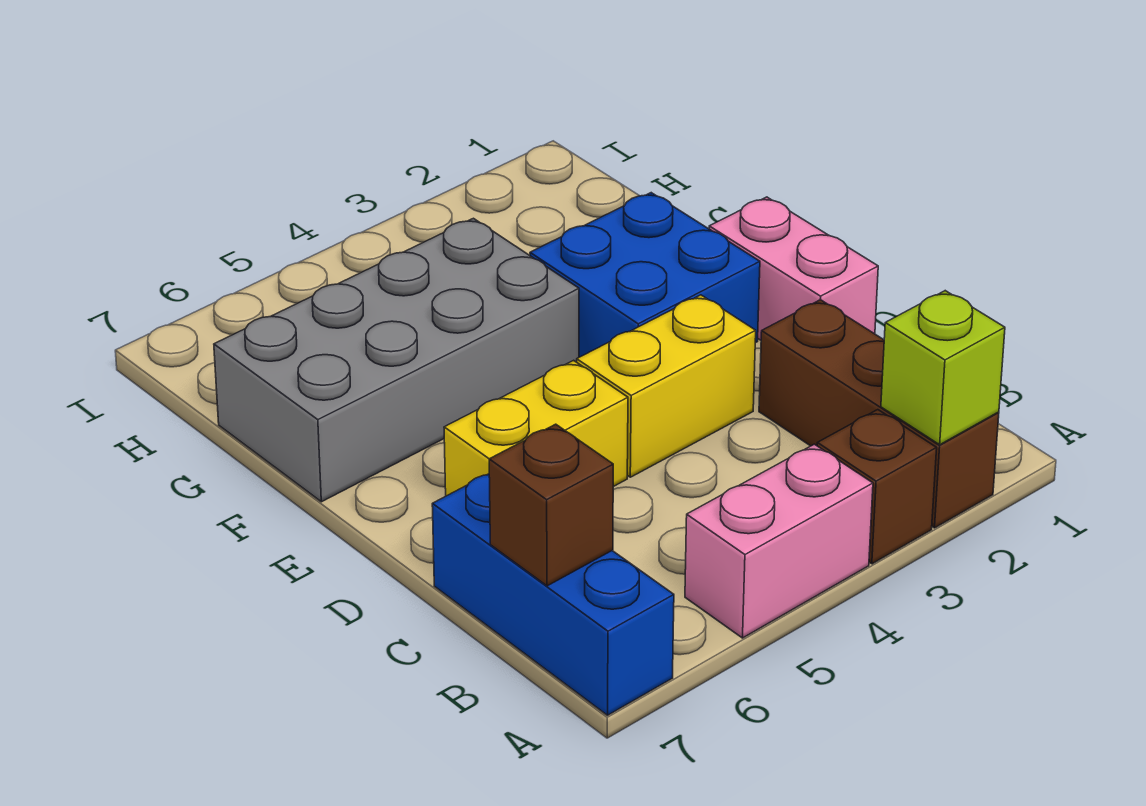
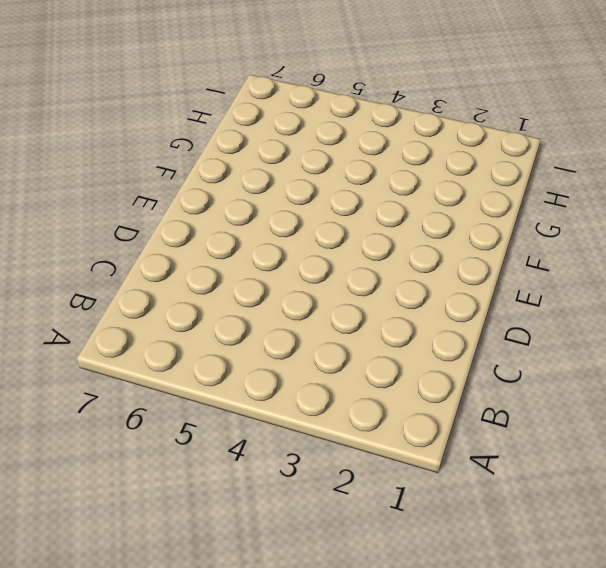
none -> brown 1x3 brick [759,300,999,528]
none -> brown 1x1 brick [817,410,937,564]

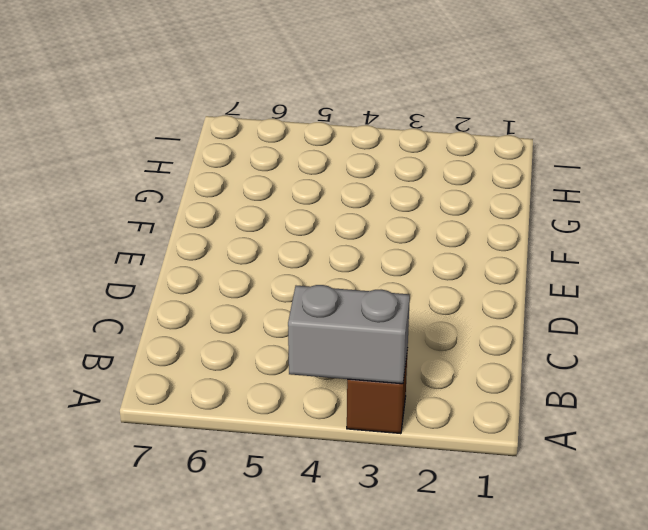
grey 1x2 brick [288,285,410,384] -> none
none -> brown 1x3 brick [759,300,999,528]
none -> pink 1x2 brick [685,444,873,638]

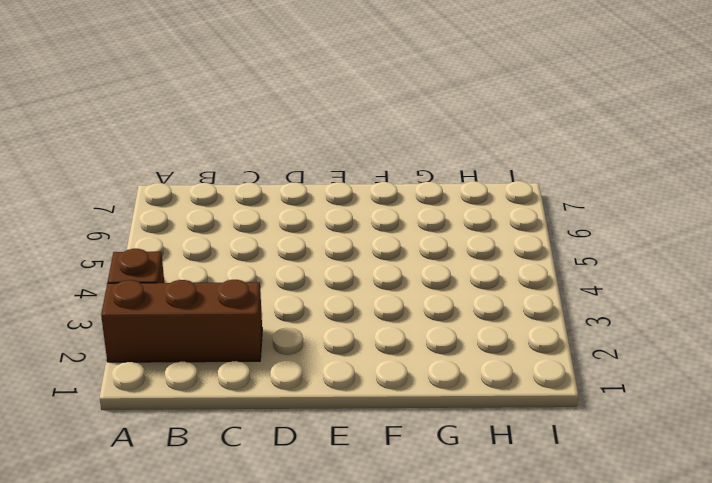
none -> pink 1x2 brick [685,444,873,638]
none -> blue 1x3 brick [432,474,674,715]

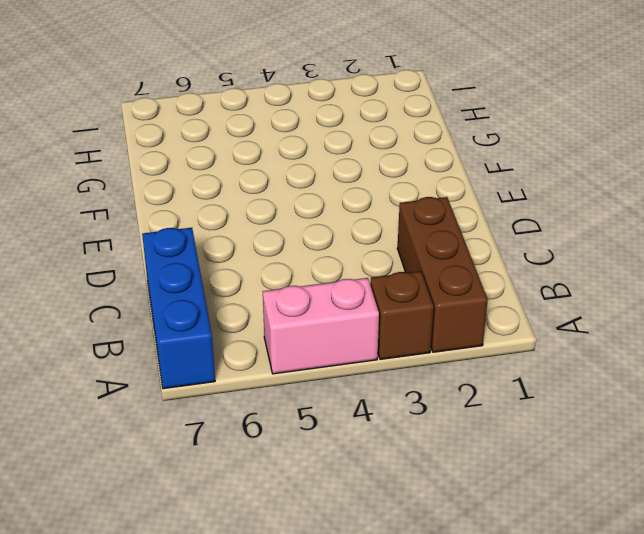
none -> pink 1x2 brick [709,197,878,340]
none -> yellow 1x2 brick [577,295,756,477]

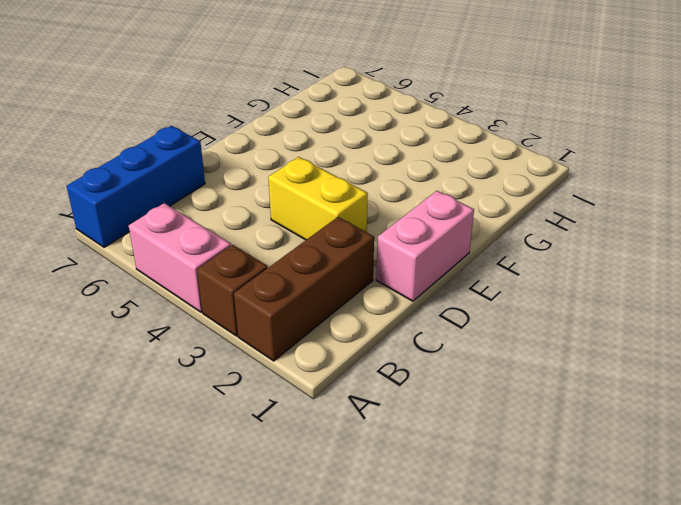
none -> yellow 1x2 brick [444,360,628,496]
none -> blue 2x2 brick [530,193,760,357]

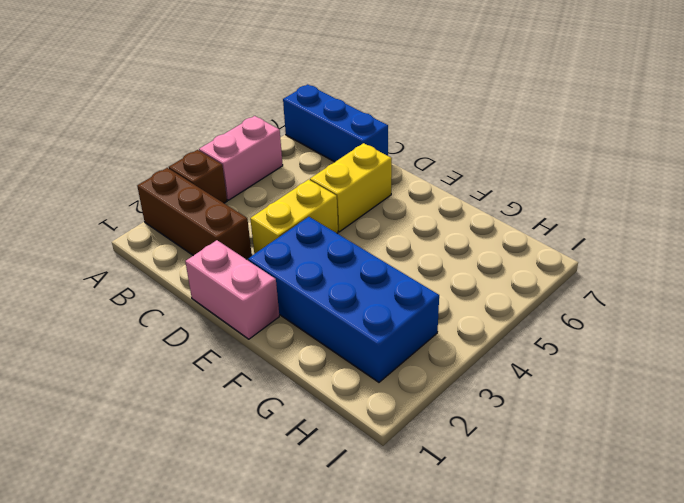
blue 2x4 brick [248,217,439,382] -> blue 2x2 brick [530,193,760,357]
none -> grey 2x4 brick [214,218,579,502]
none -> lime 1x1 brick [881,291,1005,445]

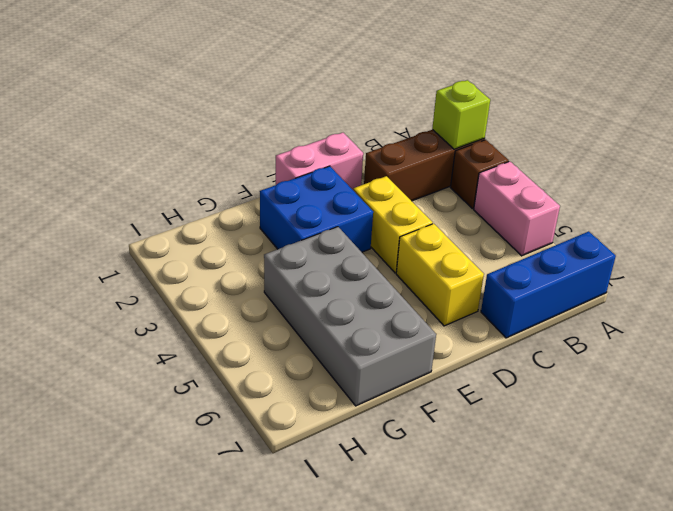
none -> brown 1x1 brick [489,424,613,586]

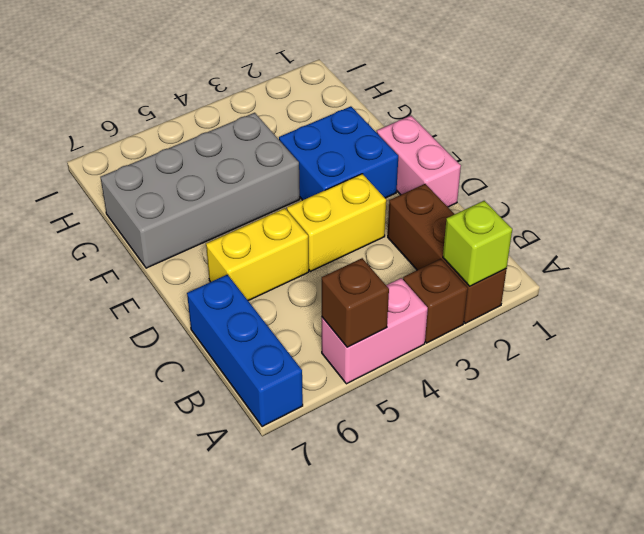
brown 1x1 brick [322,258,389,347] -> brown 1x1 brick moved to [489,424,613,586]

